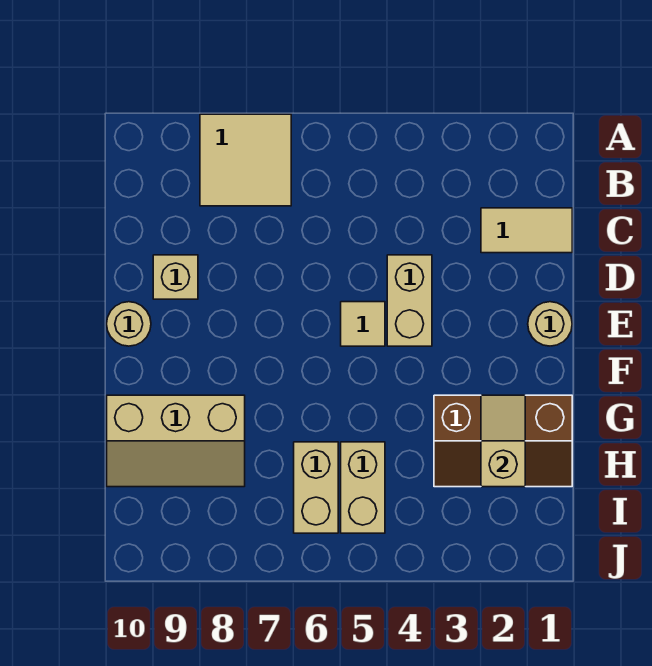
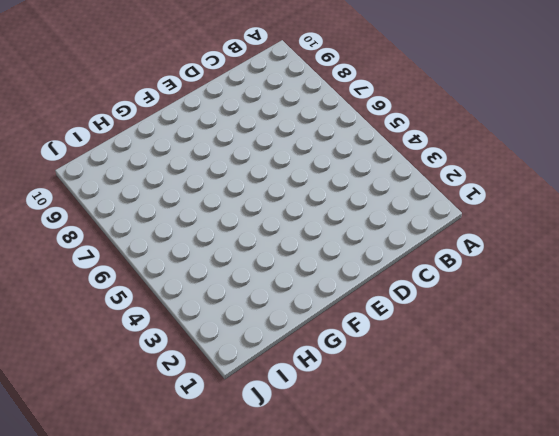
none -> tan 2x2 tile [200,114,291,206]
none -> tan 1x2 tile [481,208,572,253]
none -> tan 1x2 brick [387,255,432,346]

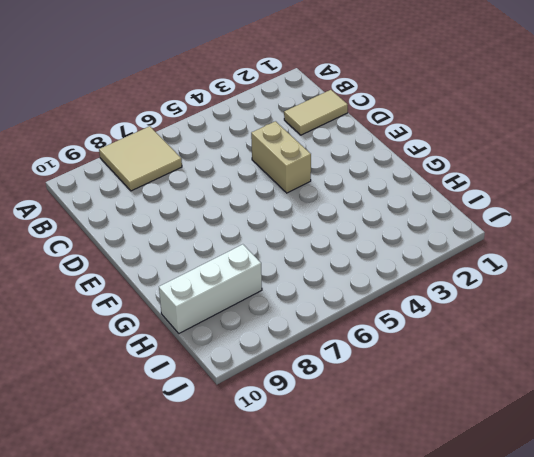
white 1x3 brick [159,244,262,333] -> tan 2x3 slope [107,395,245,487]
none -> tan 1x1 brick [153,255,198,299]
none -> tan 1x1 round brick [528,302,572,346]
none -> tan 1x1 tile [341,302,385,346]

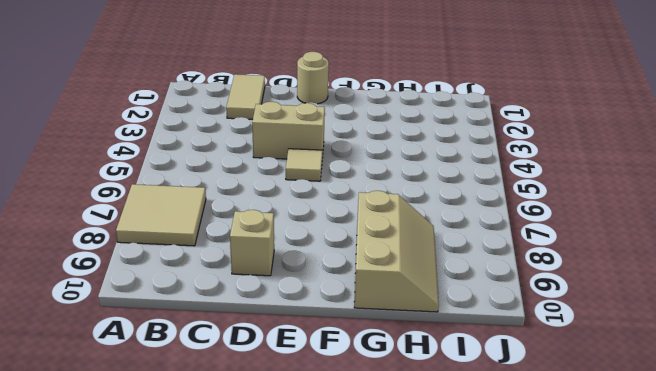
none -> tan 1x1 round brick [107,302,151,346]
none -> brown 2x3 slope [434,395,572,487]
none -> tan 1x2 brick [341,442,385,533]

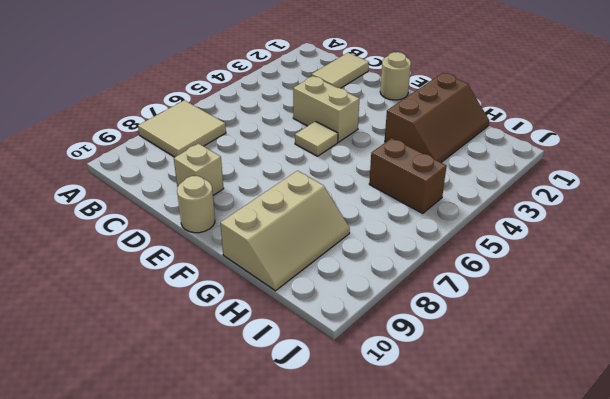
brown 1x2 brick [369,138,446,213] -> tan 1x2 brick [341,442,385,533]
none -> tan 1x2 brick [294,442,338,533]
none -> tan 1x2 slope [481,395,525,487]

